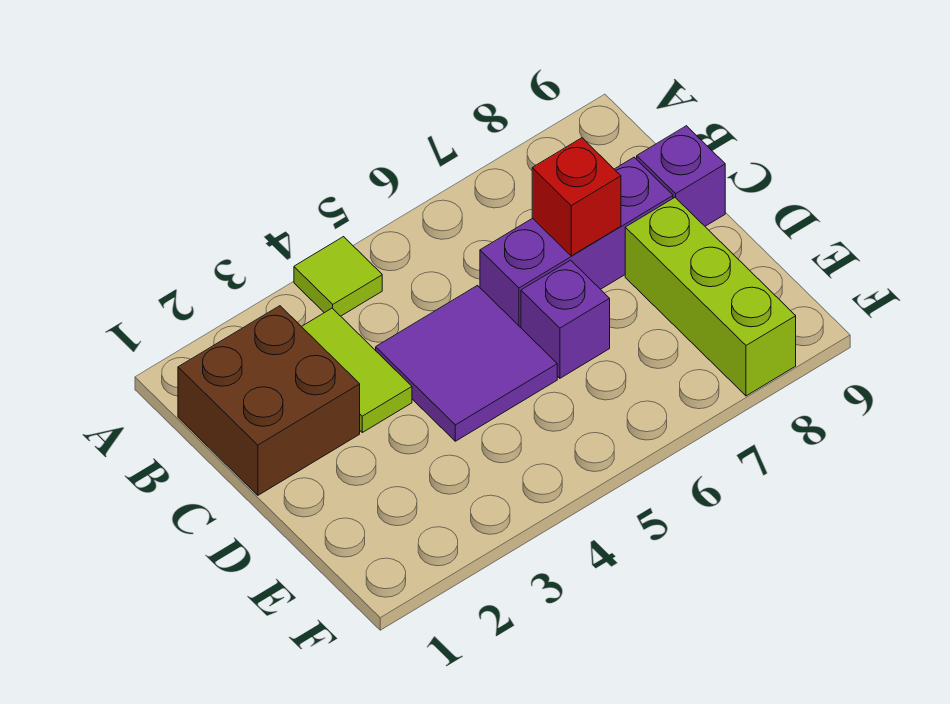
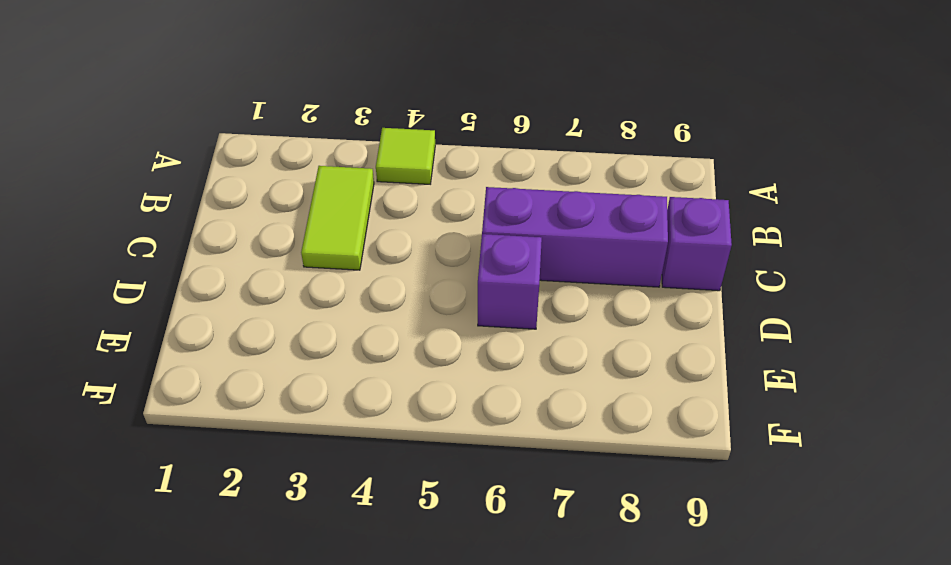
none -> brown 2x2 brick [178,306,360,495]
none -> purple 2x2 tile [376,286,557,441]

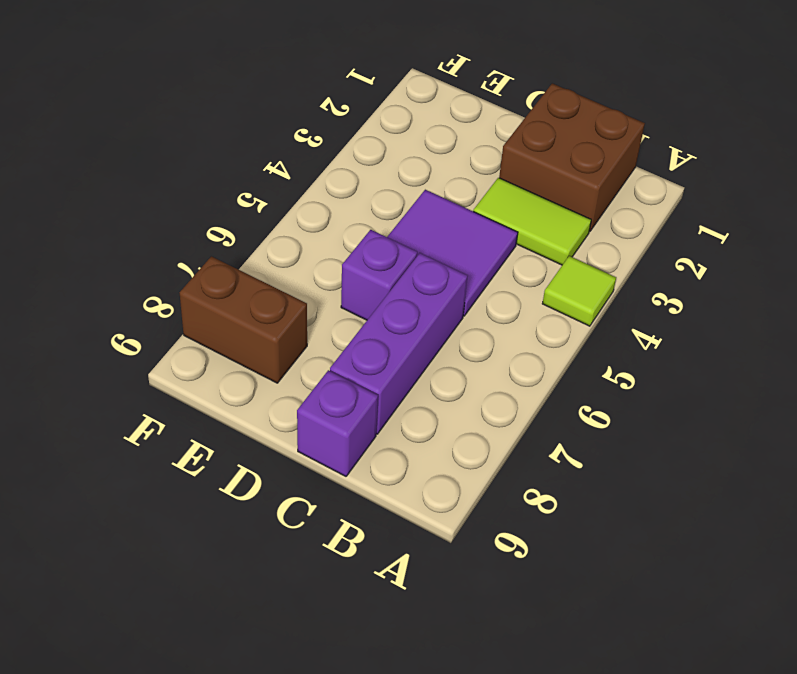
brown 1x2 brick [180,256,307,383] -> lime 1x3 brick [625,198,796,396]
none -> red 1x1 brick [532,138,621,256]

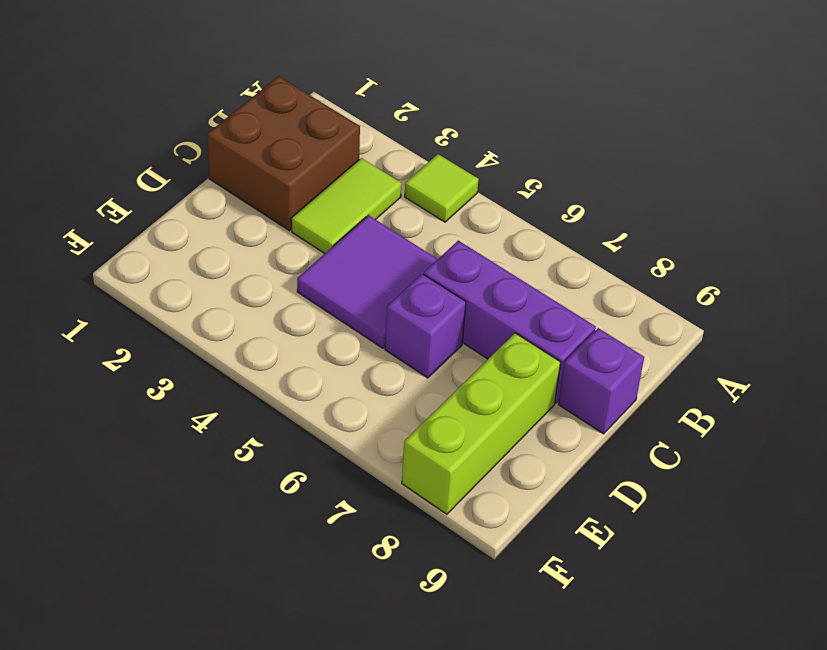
none -> red 1x1 brick [532,138,621,256]

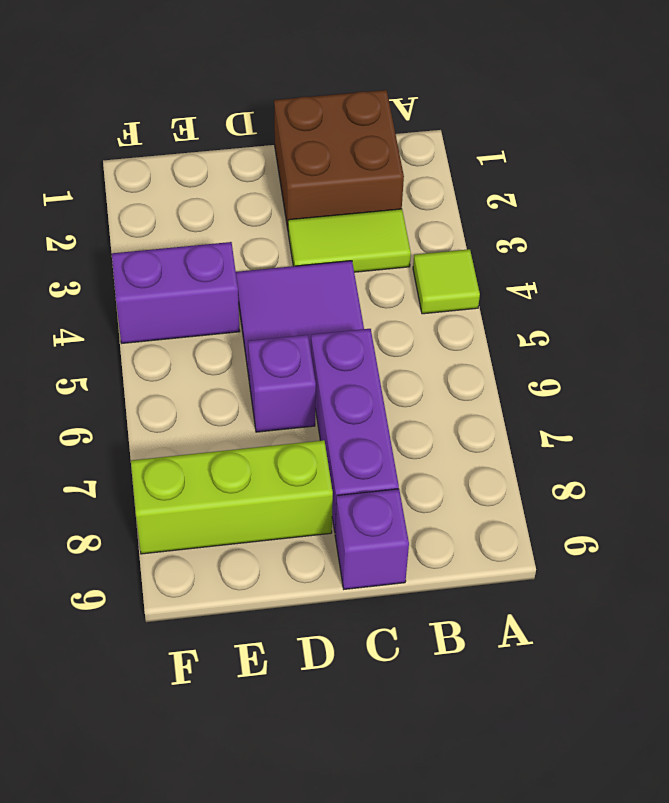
purple 1x2 brick [112,242,240,343] -> none
none -> red 1x1 brick [532,138,621,256]

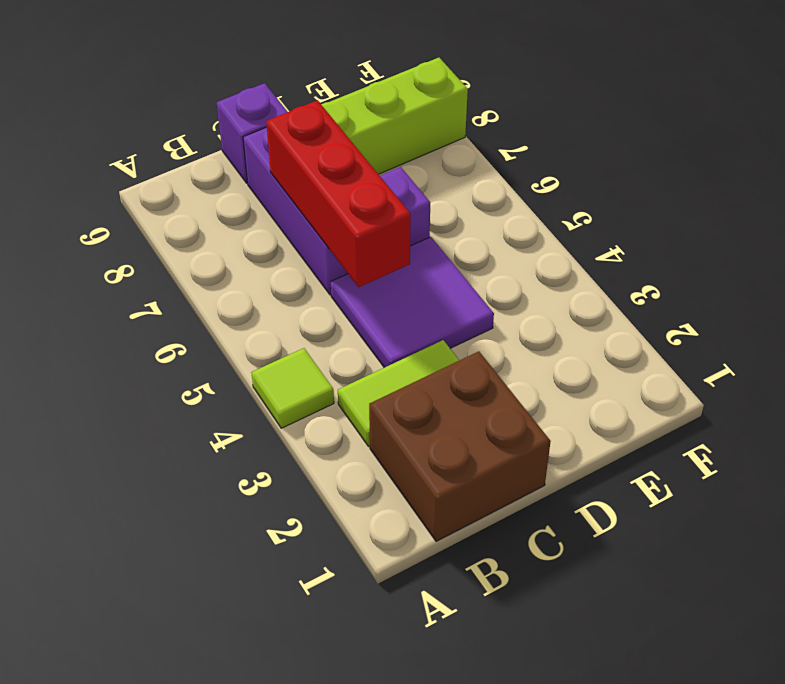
red 1x3 brick [266,100,411,287] -> red 1x1 brick [532,138,621,256]

